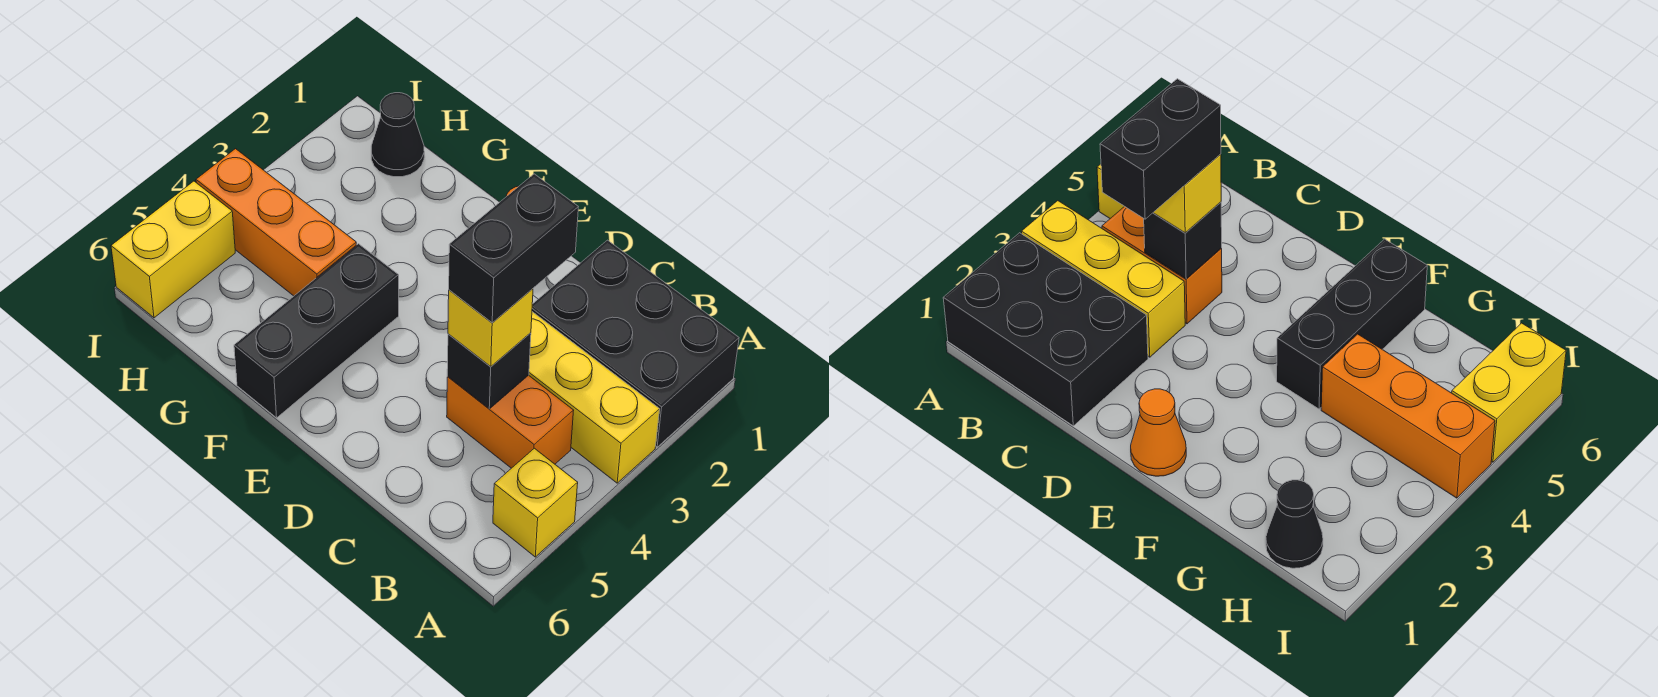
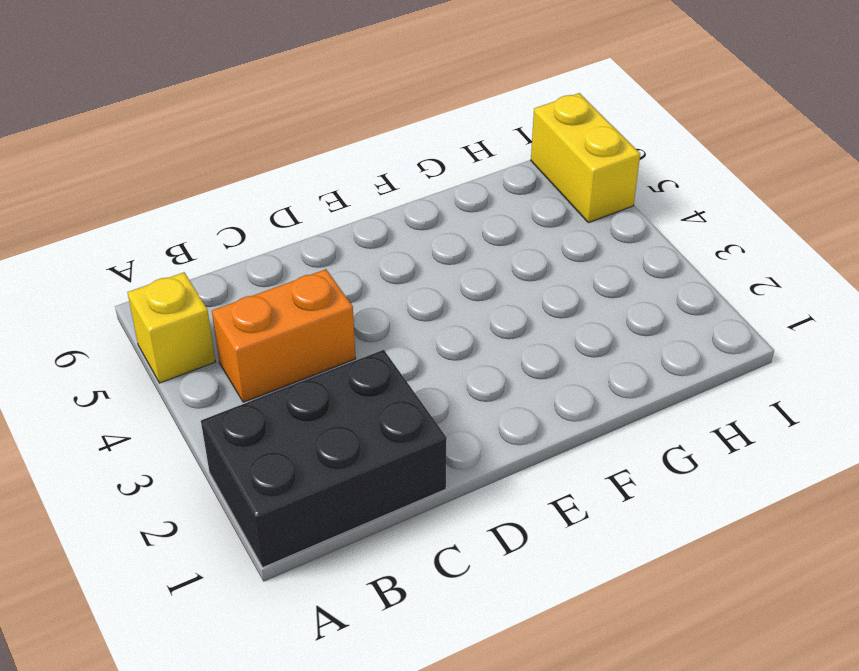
none -> yellow 1x3 brick [529,312,660,483]
none -> orange 1x1 cone [1131,389,1186,476]
none -> black 1x3 brick [234,244,399,418]

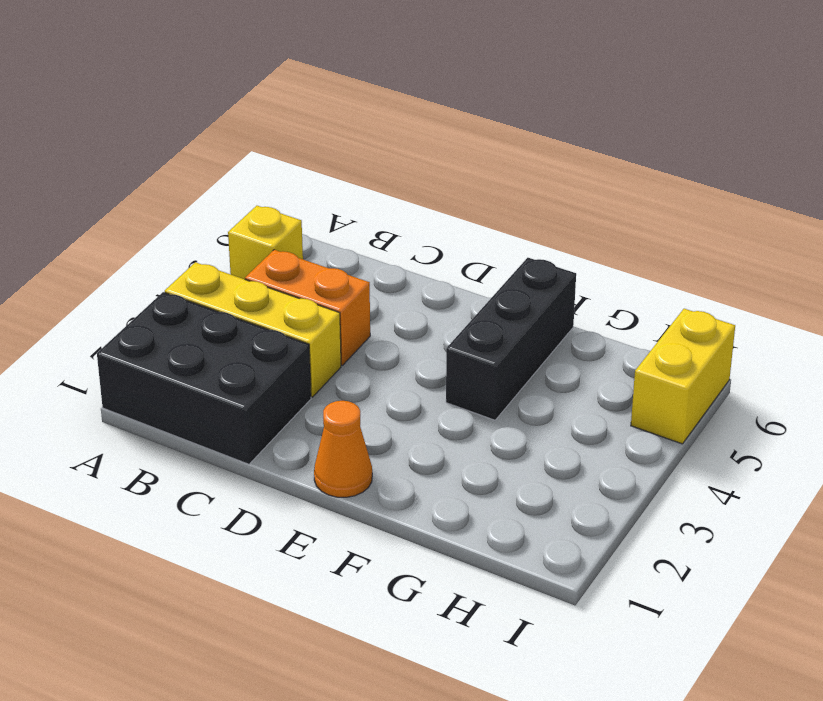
none -> orange 1x3 brick [196,149,356,296]
none -> black 1x1 cone [371,93,424,177]
none -> black 1x1 brick [447,333,531,409]

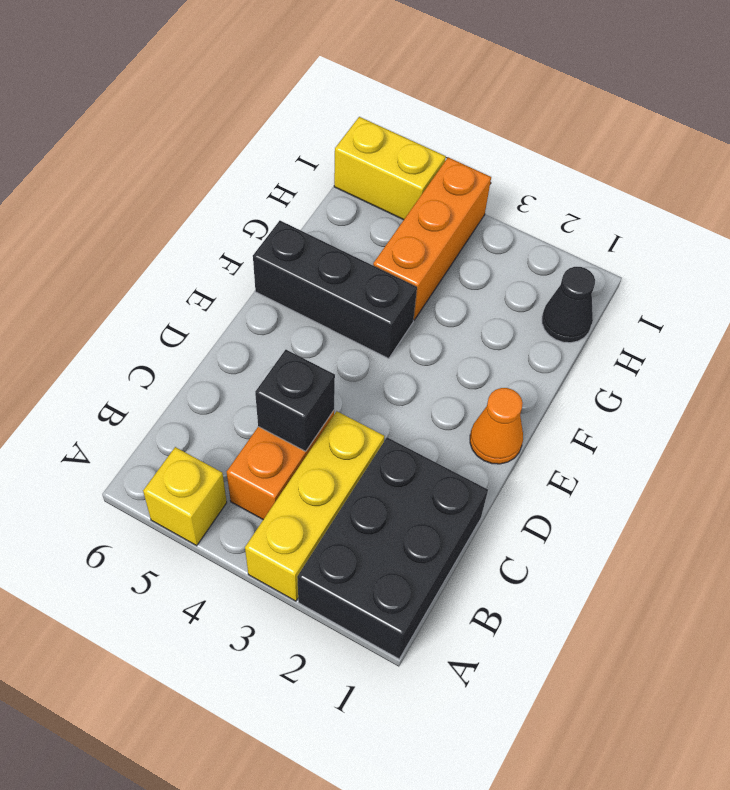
none -> yellow 1x1 brick [448,289,533,367]
none -> black 1x2 brick [449,174,578,323]

